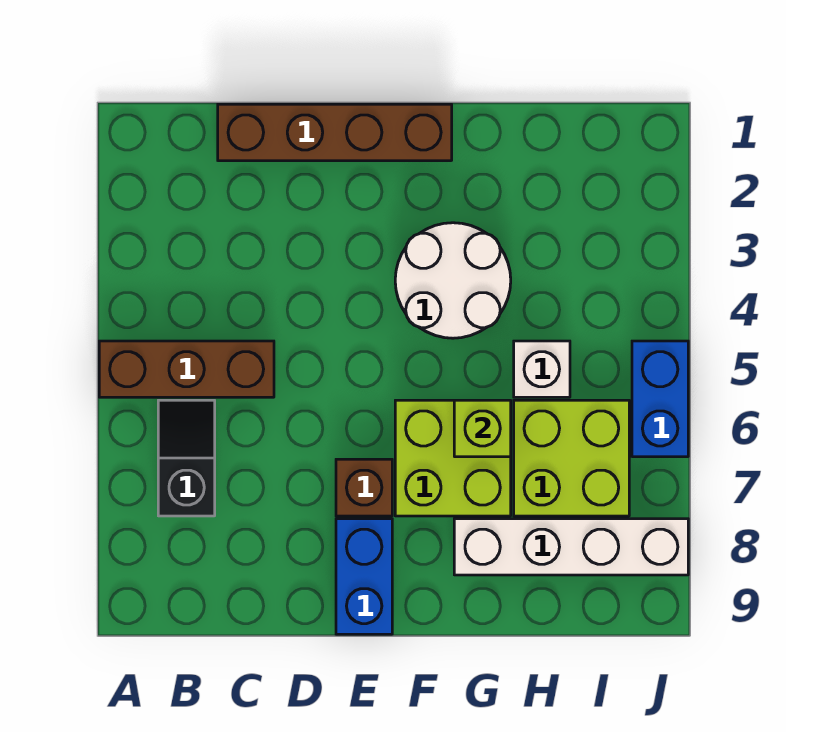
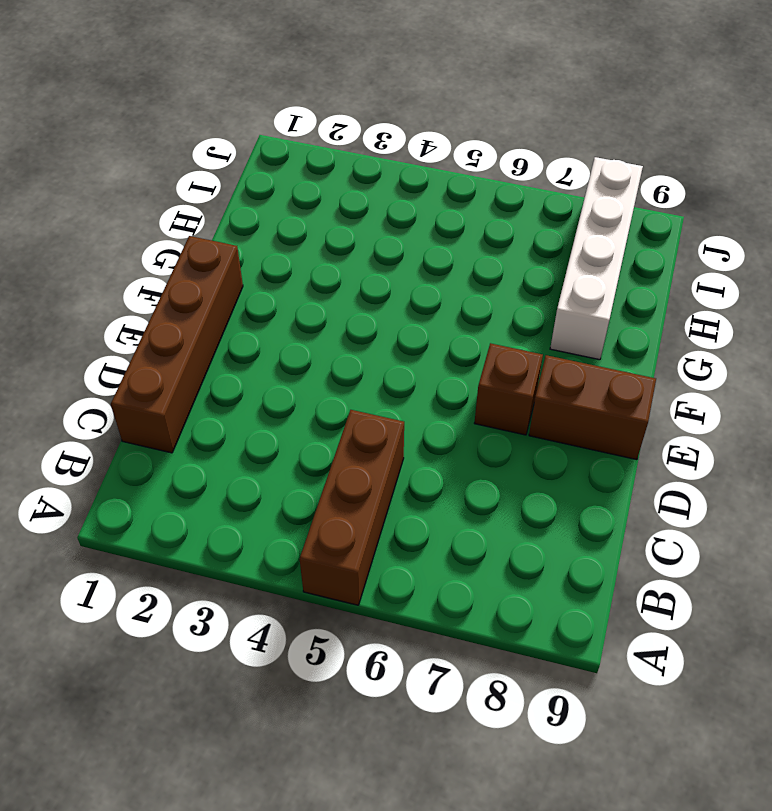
brown 1x2 brick [529,355,656,460] -> blue 1x2 brick [336,519,392,634]
none -> black 1x2 slope [158,400,215,516]
none -> white 2x2 round brick [395,223,511,338]
none -> lime 2x2 brick [395,400,511,516]

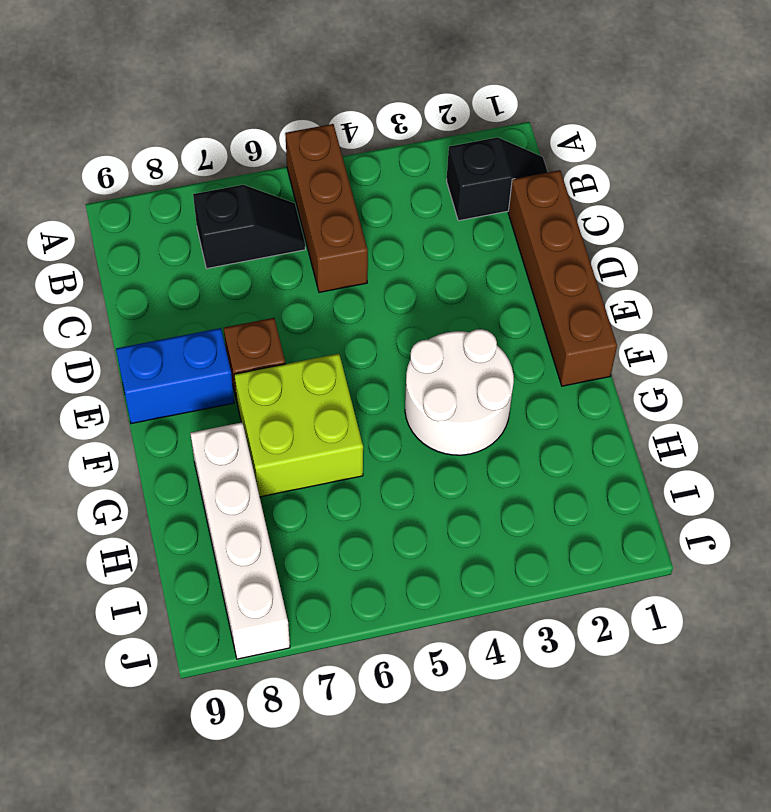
black 1x2 slope [446,137,548,221] -> none
none -> white 1x1 brick [514,341,570,397]
none -> lime 2x2 brick [514,400,629,516]
none -> blue 1x2 brick [632,341,688,457]

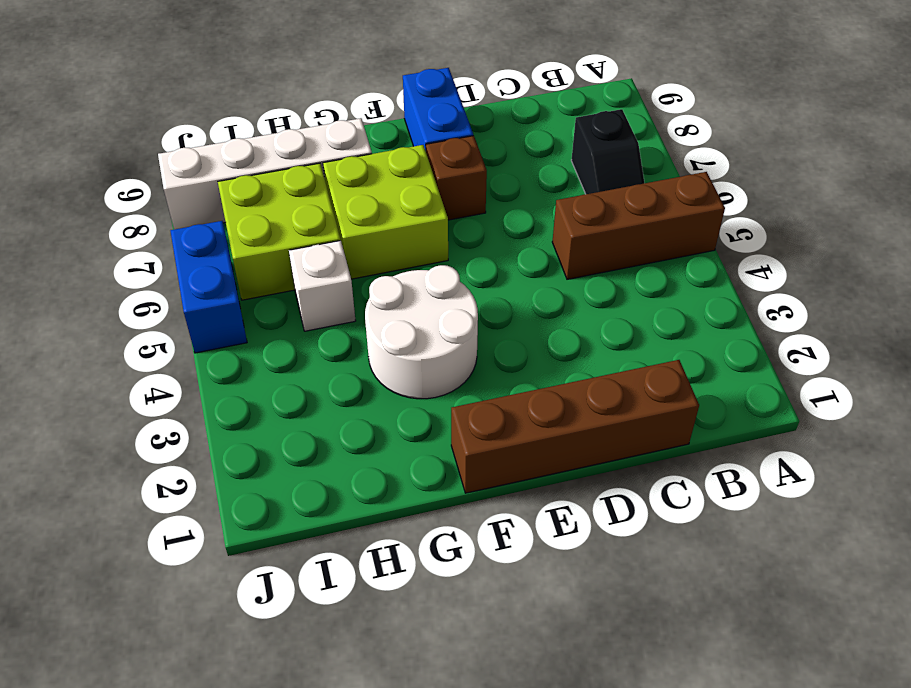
none -> lime 1x1 brick [454,400,511,457]

